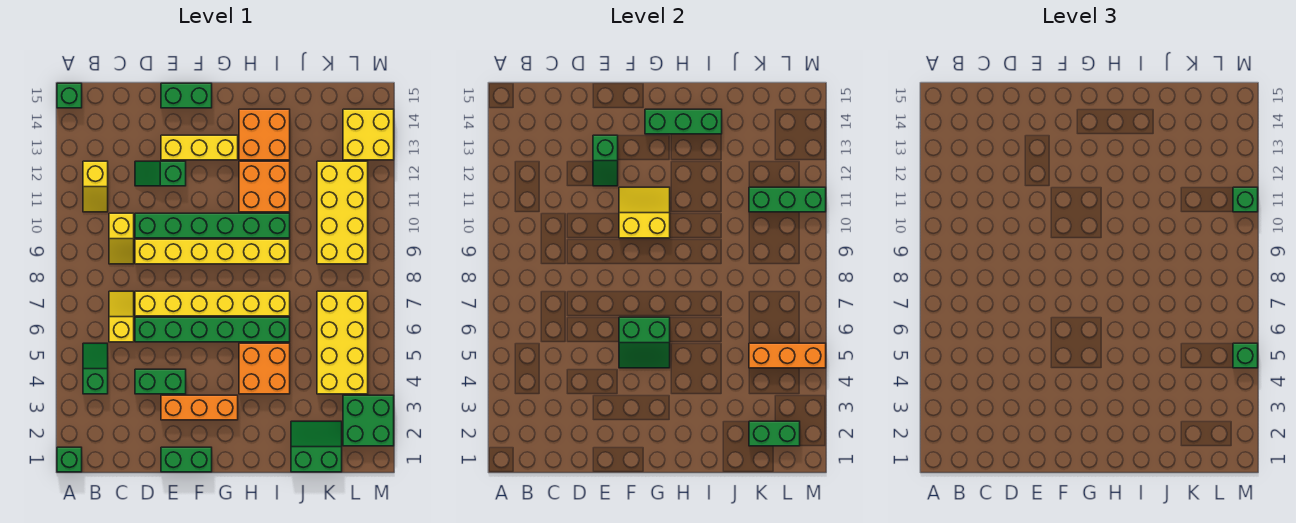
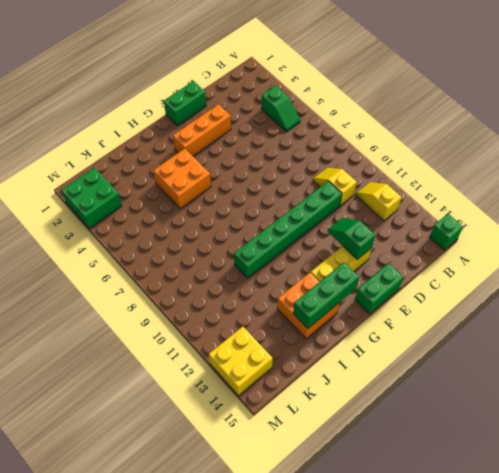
none -> green 1x1 brick [57,447,82,472]
none -> yellow 1x2 slope [109,291,134,342]
none -> green 1x2 brick [135,369,186,394]
none -> green 1x6 brick [135,317,290,342]

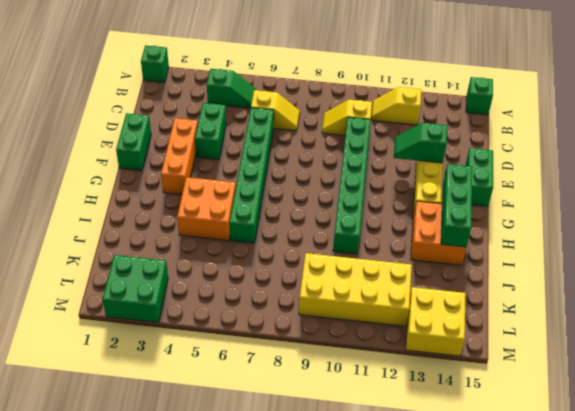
none -> yellow 1x6 brick [135,291,290,316]
none -> yellow 1x6 brick [135,239,290,264]
none -> green 1x2 slope [135,161,186,186]
none -> orange 2x2 brick [239,161,290,212]

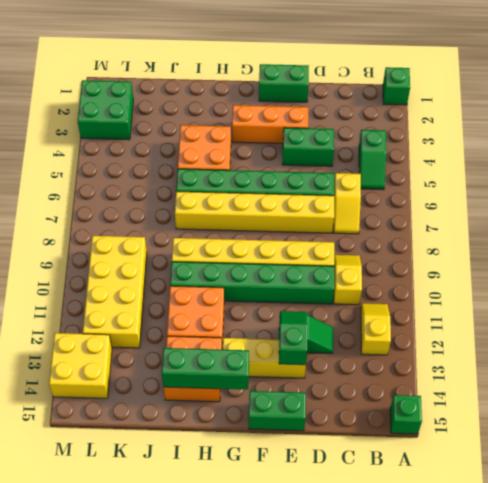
none -> green 2x2 slope [291,421,342,472]
none -> yellow 2x4 brick [317,291,368,394]
none -> green 2x2 slope [619,317,670,368]
none -> yellow 2x2 slope [619,187,670,238]

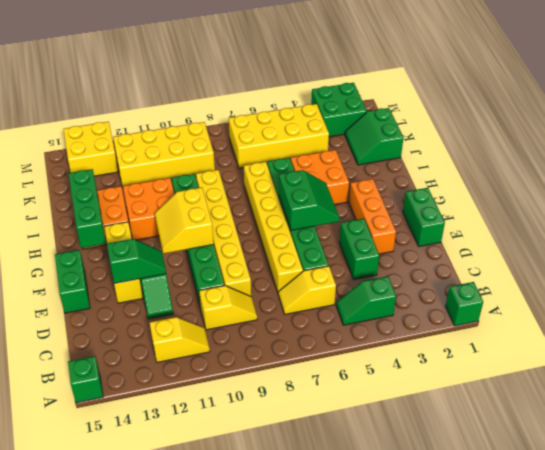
none -> green 1x2 brick [749,421,800,446]
none -> orange 1x3 brick [749,343,826,368]
none -> green 1x3 brick [749,187,826,212]
none -> green 1x1 brick [1233,343,1258,368]

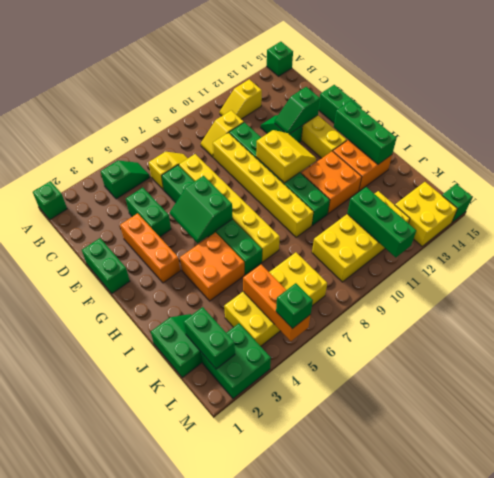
green 1x1 brick [442,184,472,222] -> green 1x1 brick moved to [1233,187,1258,212]

